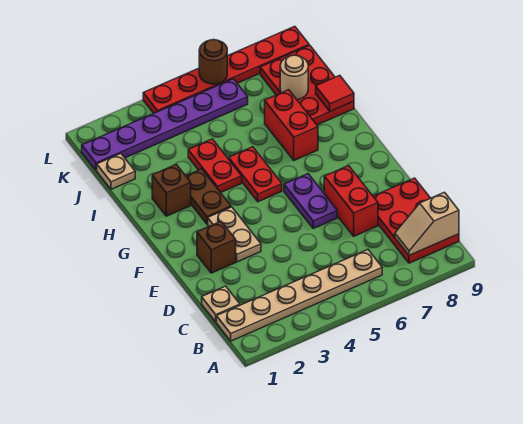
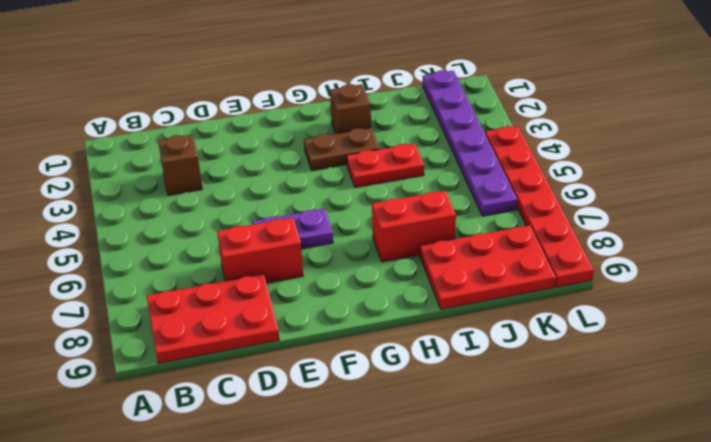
brown 1x1 brick [158,135,202,195] -> brown 1x1 brick moved to [197,221,236,273]
none -> tan 1x6 plate [216,250,382,341]
none -> tan 1x1 plate [202,286,240,322]
none -> tan 1x2 plate [208,207,261,262]

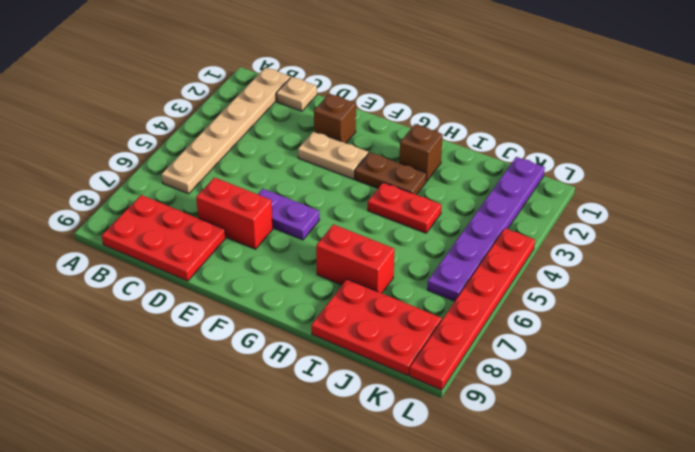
none -> red 1x2 plate [229,147,282,202]
none -> tan 1x1 plate [97,154,135,189]
none -> tan 1x2 slope [395,192,459,255]

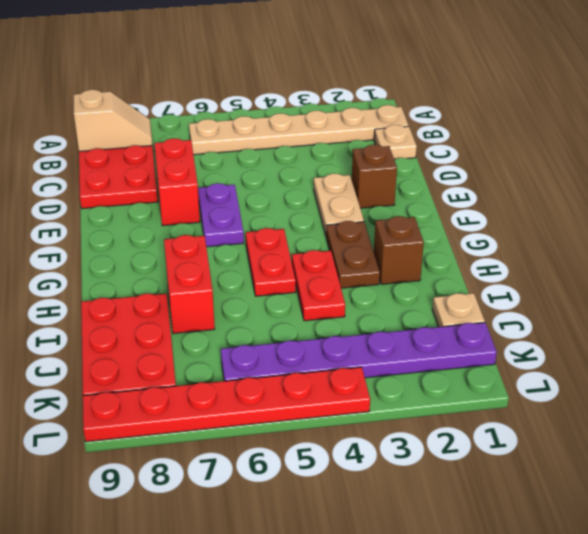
none -> red 1x1 tile [316,75,354,111]
none -> tan 1x1 round brick [280,55,308,100]
none -> brown 1x1 round brick [199,40,227,84]

